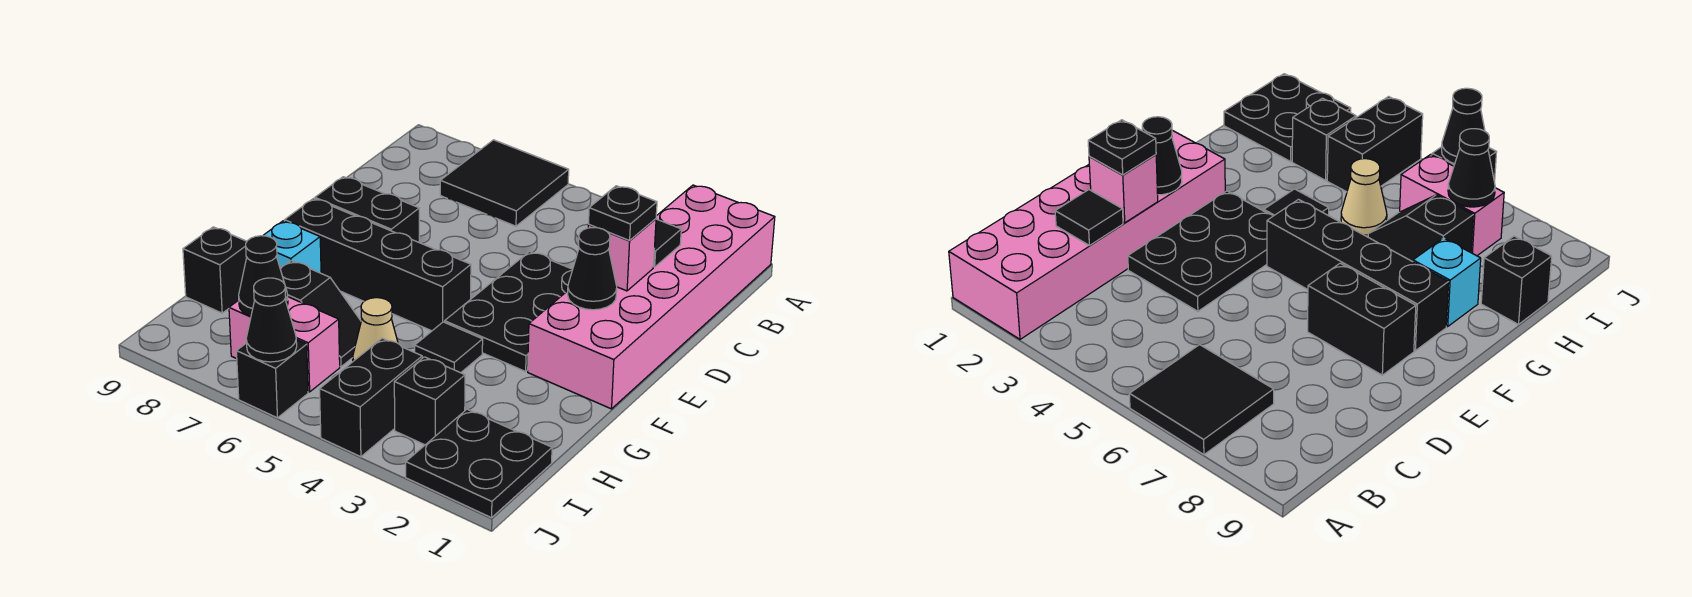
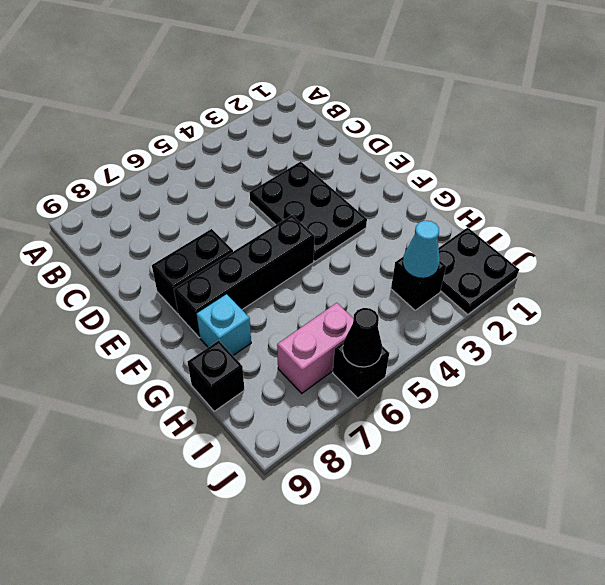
cyan 1x1 cone [403,221,440,278] -> none
none -> pink 2x6 brick [528,185,775,409]
none -> black 2x2 tile [440,140,569,226]
none -> black 1x1 tile [415,322,483,373]

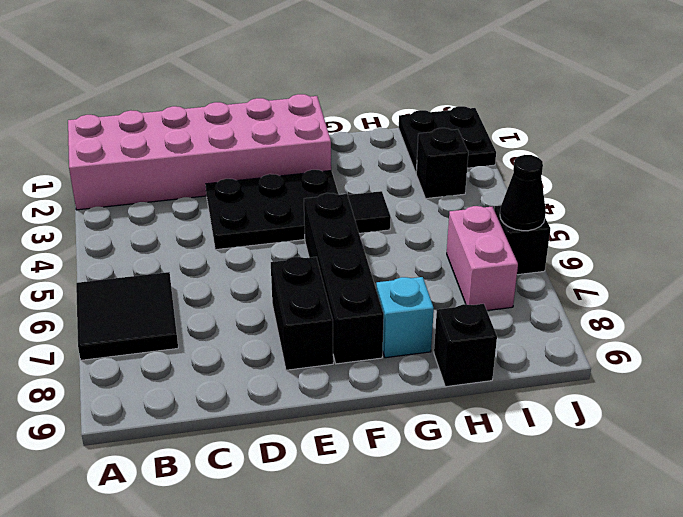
none -> tan 1x1 cone [353,298,398,361]
none -> black 1x2 slope [280,261,361,367]
none -> black 1x2 brick [320,338,422,457]

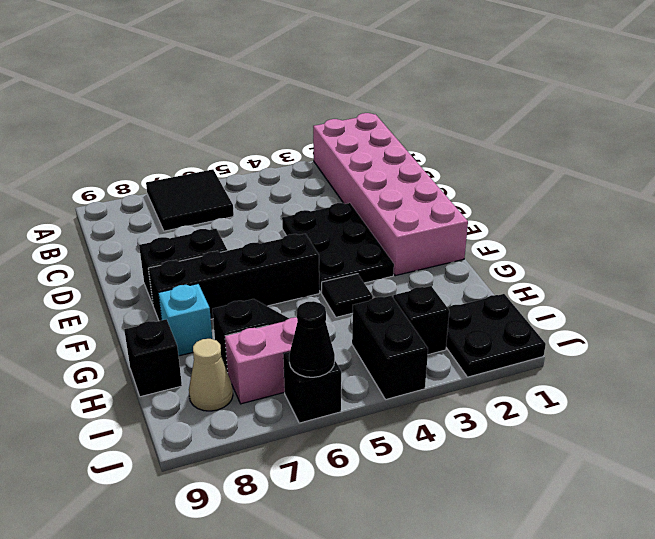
tan 1x1 cone [189,339,233,411] -> tan 1x1 cone moved to [353,298,398,361]
none -> black 1x1 tile [653,219,681,267]
none -> pink 1x1 brick [588,219,656,291]
none -> black 1x1 cone [568,228,617,310]

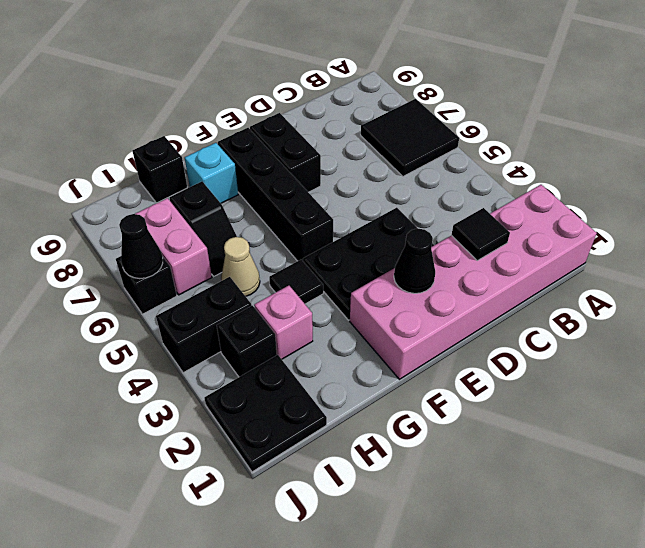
pink 1x1 brick [254,286,313,359] -> pink 1x1 brick moved to [588,219,656,291]
none -> black 1x1 cone [239,236,288,316]
none -> black 1x1 plate [589,186,657,240]

